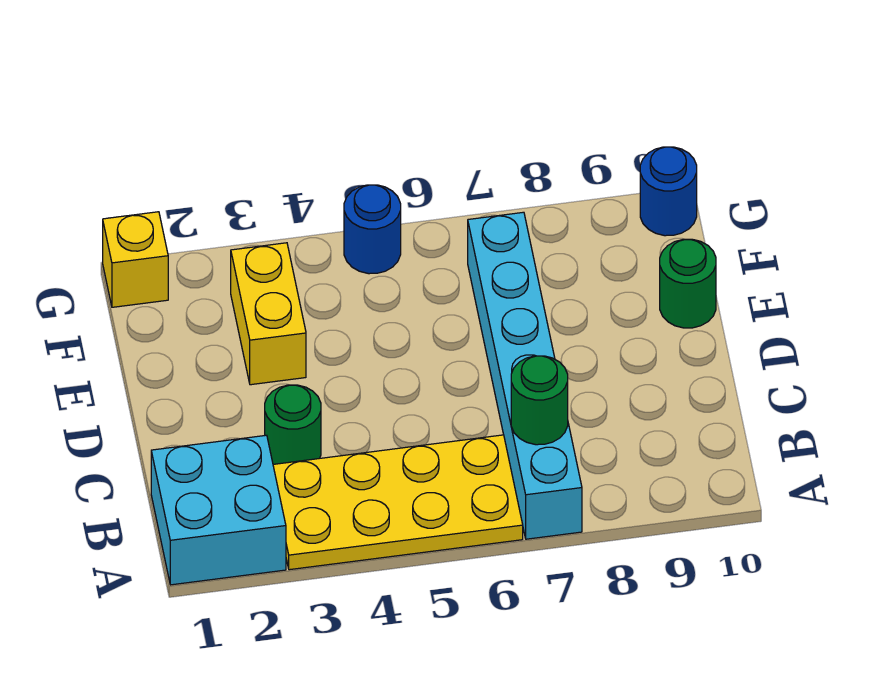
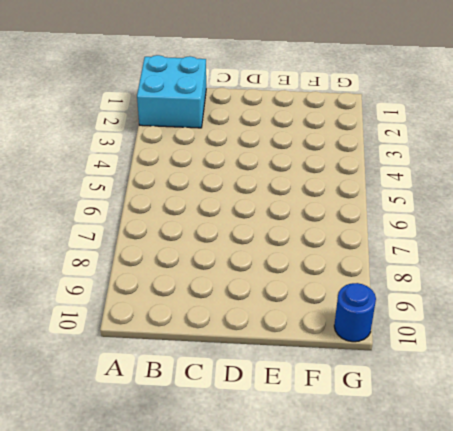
none -> yellow 2x4 plate [273,435,523,570]
none -> cyan 1x6 brick [468,212,582,539]

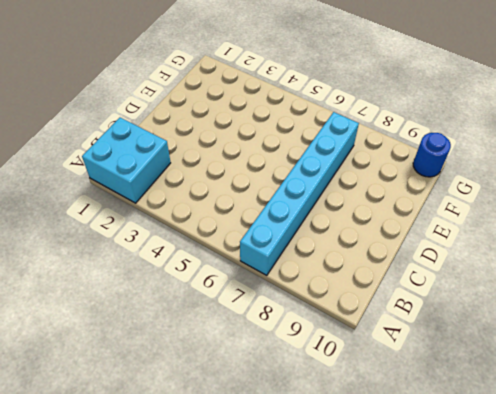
none -> yellow 2x4 plate [273,435,523,570]
none -> green 1x1 round brick [265,385,321,464]

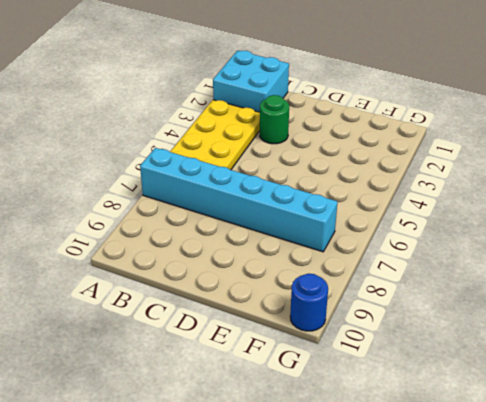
none -> yellow 1x2 brick [231,243,306,385]
none -> green 1x1 round brick [660,239,716,328]

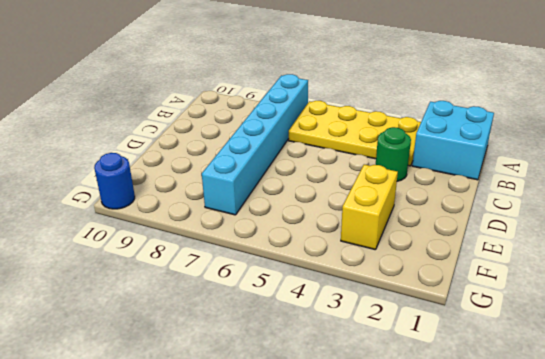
none -> green 1x1 round brick [660,239,716,328]
none -> yellow 1x1 brick [103,212,168,307]

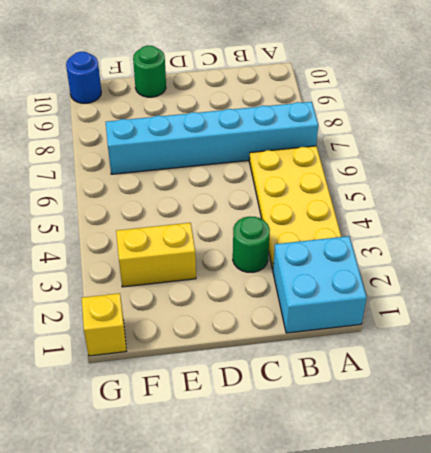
none -> blue 1x1 round brick [344,185,401,274]
none -> green 1x1 round brick [511,356,568,445]

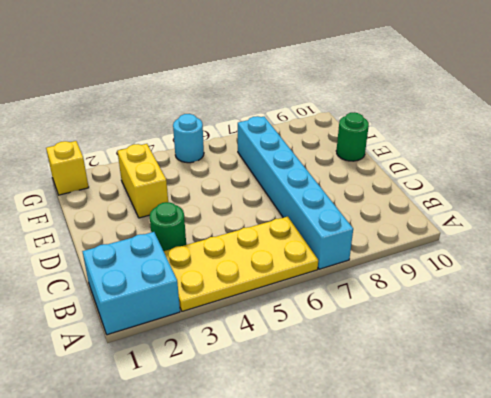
cyan 1x1 round brick [173,114,204,163] -> blue 1x1 round brick [344,185,401,274]
none -> blue 1x1 round brick [640,147,697,236]
none -> green 1x1 round brick [511,356,568,445]

